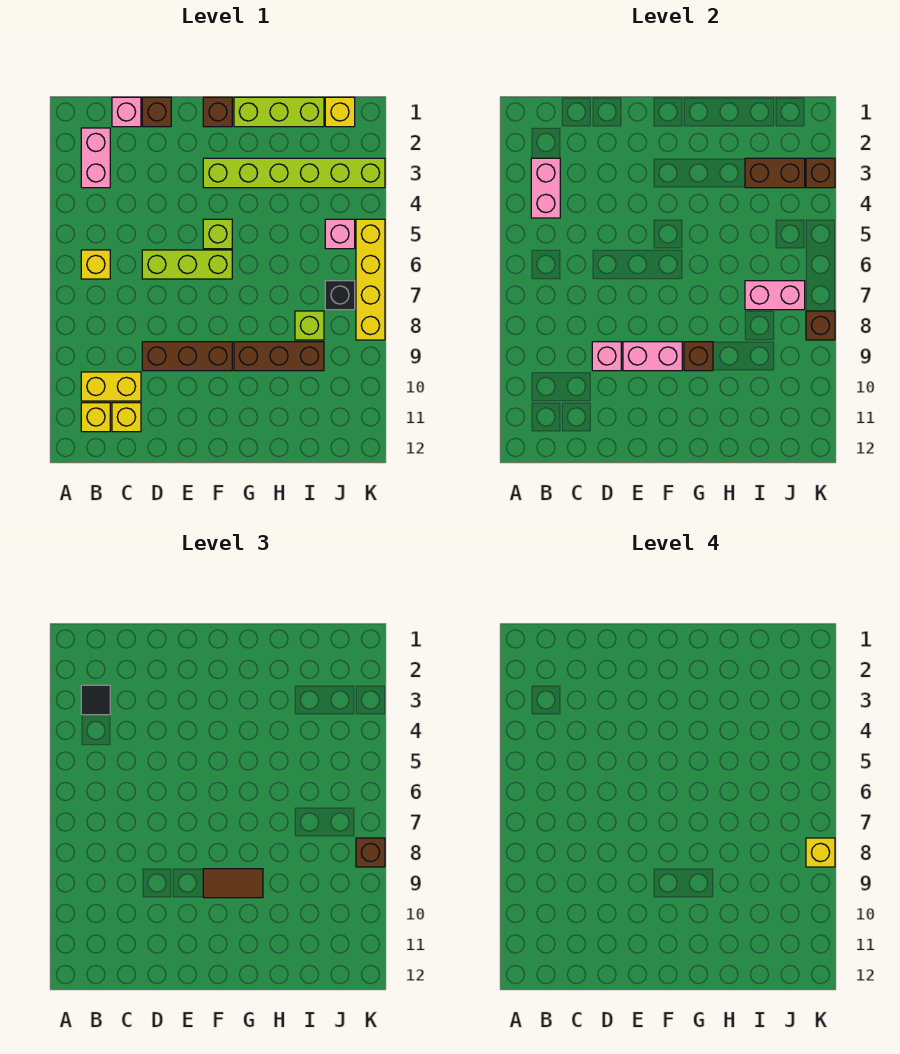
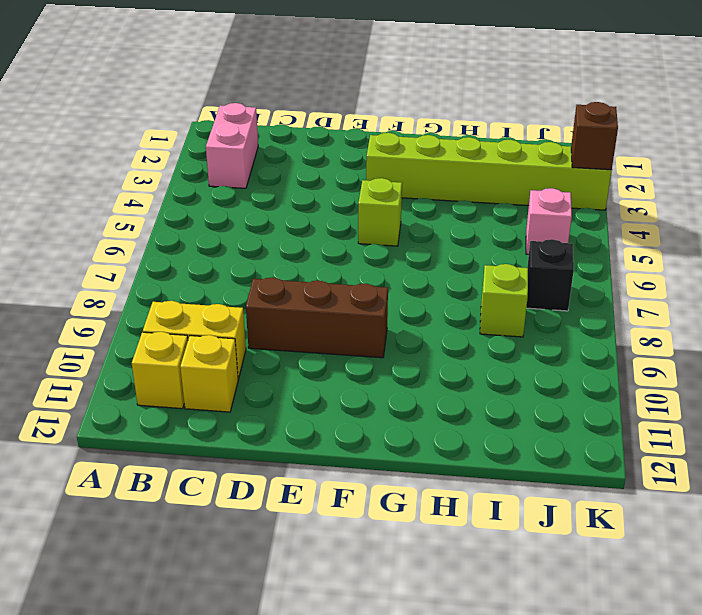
none -> yellow 1x1 brick [81,250,110,279]
none -> pink 1x1 brick [112,97,141,127]
none -> brown 1x1 brick [142,97,171,127]
none -> lime 1x3 brick [142,250,232,279]

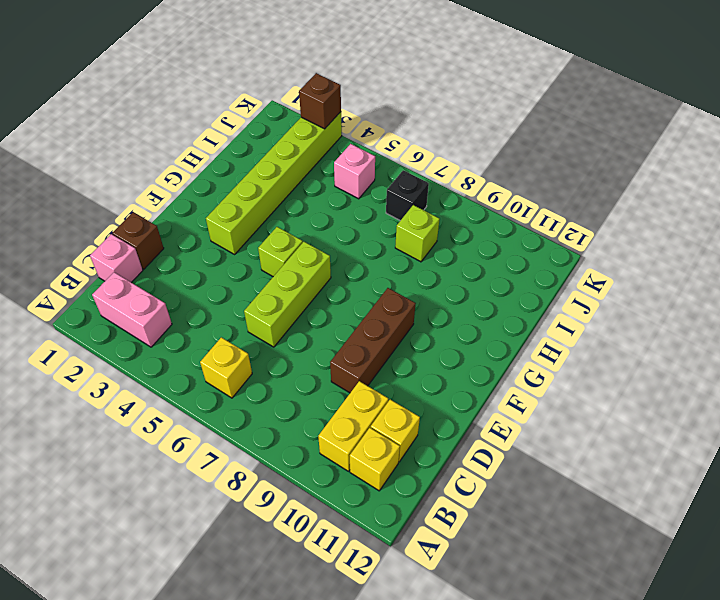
none -> brown 1x1 brick [203,97,232,127]
none -> lime 1x3 brick [234,97,324,127]
none -> brown 1x3 brick [234,342,324,371]
none -> yellow 1x1 brick [325,97,355,127]

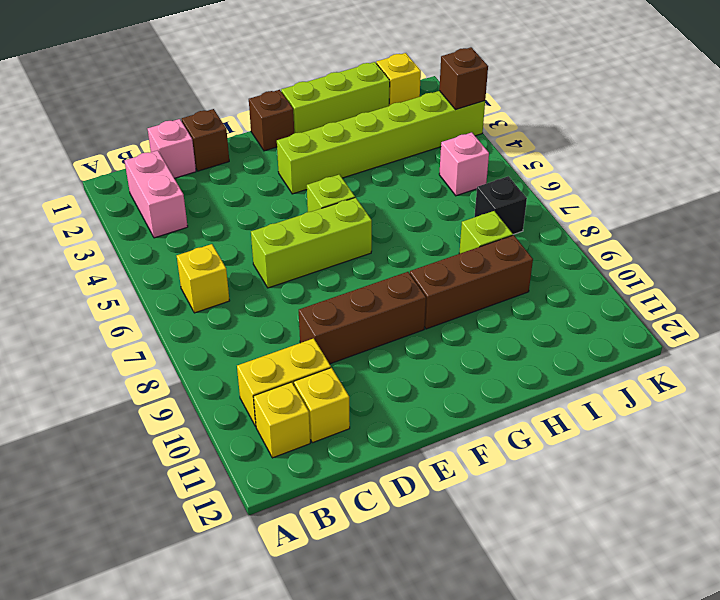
none -> yellow 1x4 brick [356,219,385,340]
none -> pink 1x2 brick [531,158,560,218]
none -> pink 1x1 brick [592,342,621,371]
none -> pink 1x2 brick [623,342,682,371]

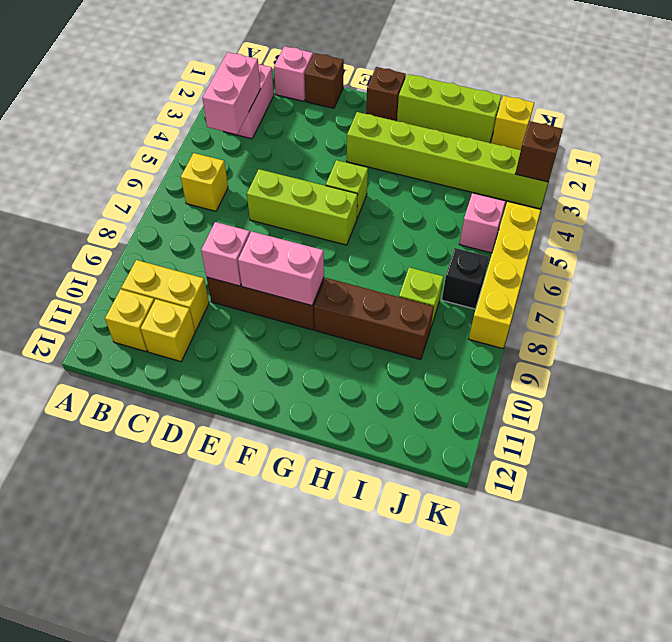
none -> brown 1x1 brick [684,342,713,371]
none -> brown 1x2 brick [745,158,805,188]
none -> pink 1x2 brick [745,281,805,310]
none -> brown 1x1 brick [806,311,835,340]

